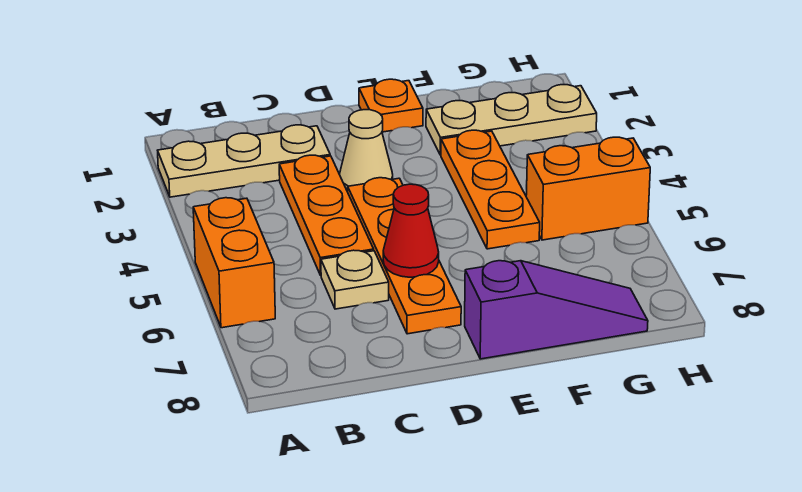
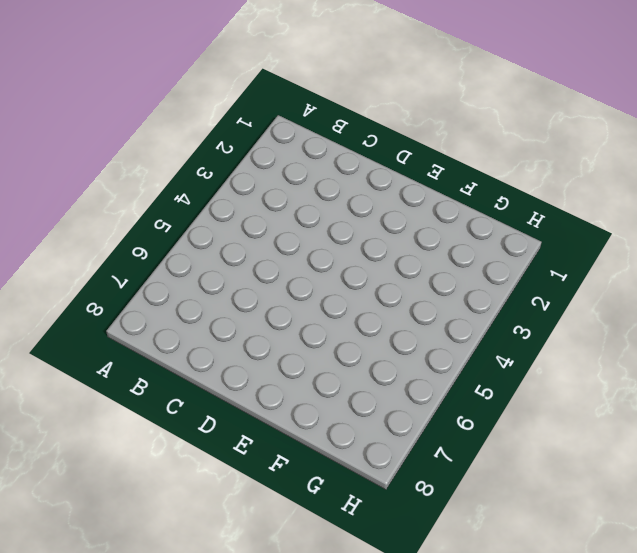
none -> tan 1x3 plate [157,125,330,197]
none -> orange 1x2 brick [193,198,275,328]
none -> orange 1x3 plate [279,155,374,275]

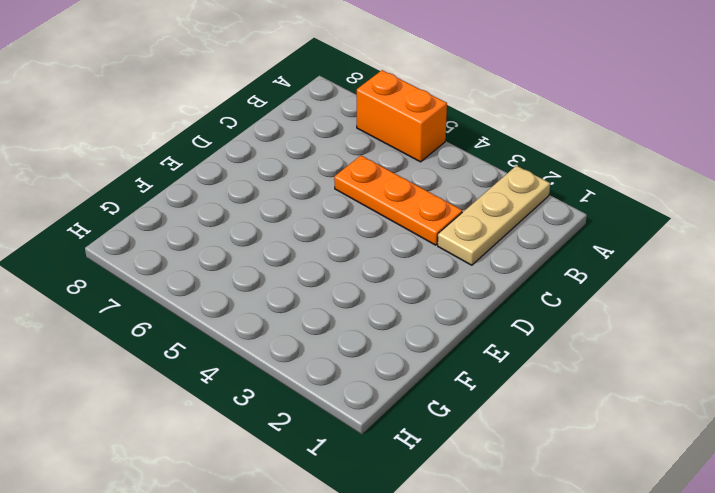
none -> tan 1x1 plate [321,250,389,309]
none -> tan 1x1 cone [340,110,393,192]
none -> orange 1x4 plate [348,178,461,334]

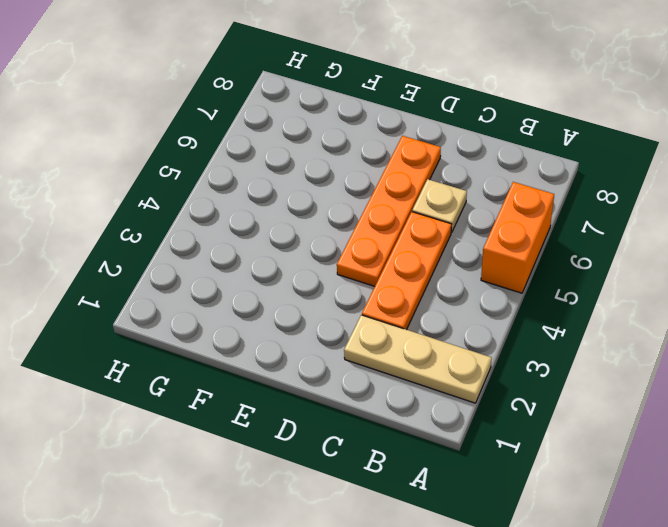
none -> tan 1x1 cone [340,110,393,192]
none -> orange 1x1 plate [359,79,423,132]
none -> purple 1x3 slope [465,261,648,359]

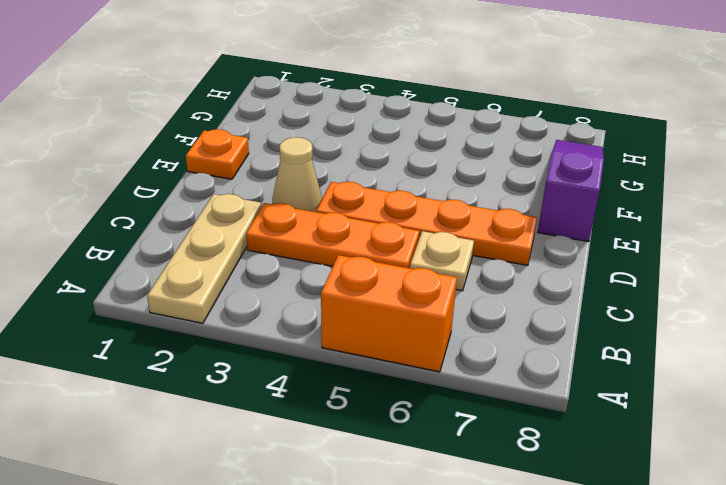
none -> tan 1x3 plate [426,85,597,155]
none -> orange 1x3 plate [441,130,540,249]
none -> orange 1x2 brick [526,137,650,240]

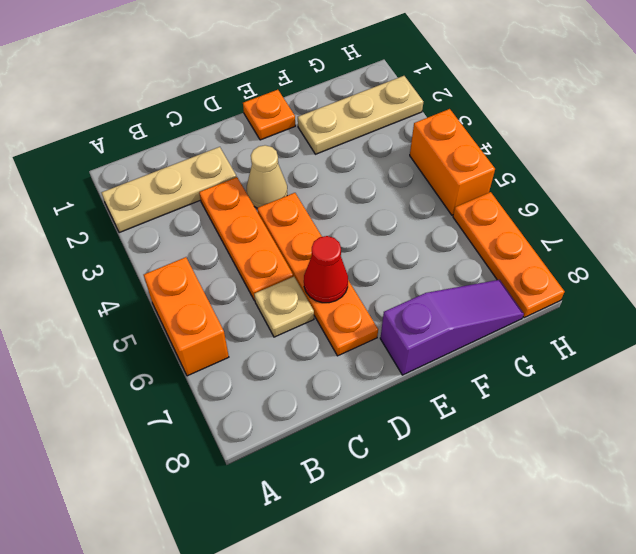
orange 1x2 brick [410,109,495,215] -> orange 1x2 brick turned to [526,137,650,240]
orange 1x3 plate [453,192,565,318] -> orange 1x3 plate moved to [441,130,540,249]

